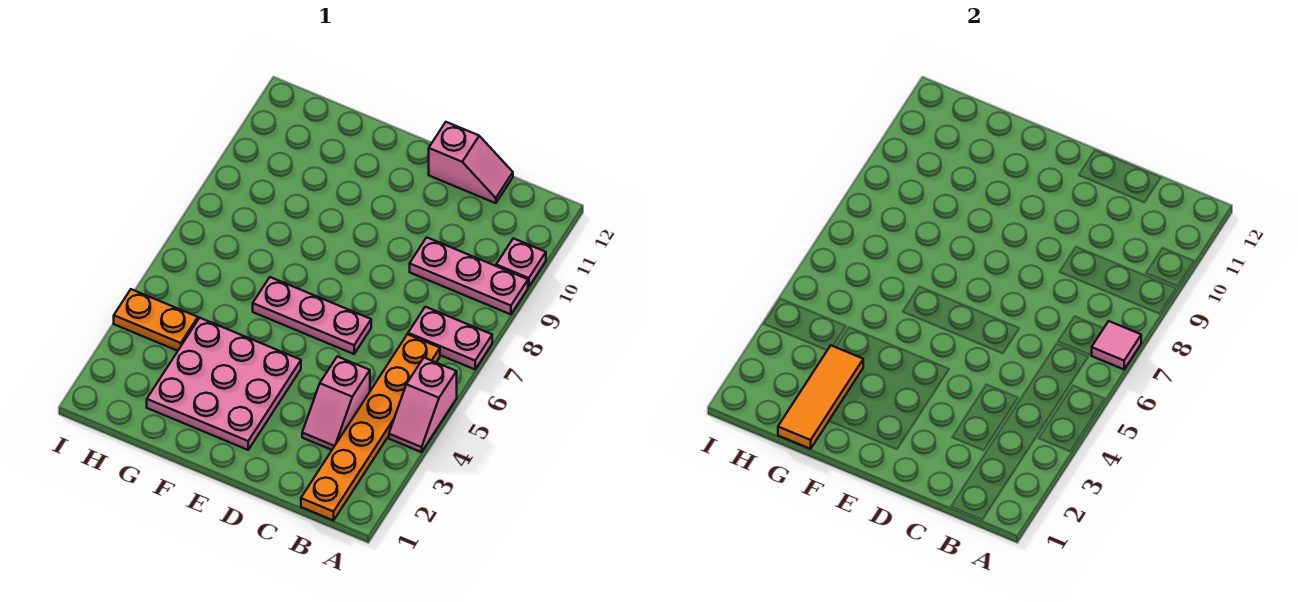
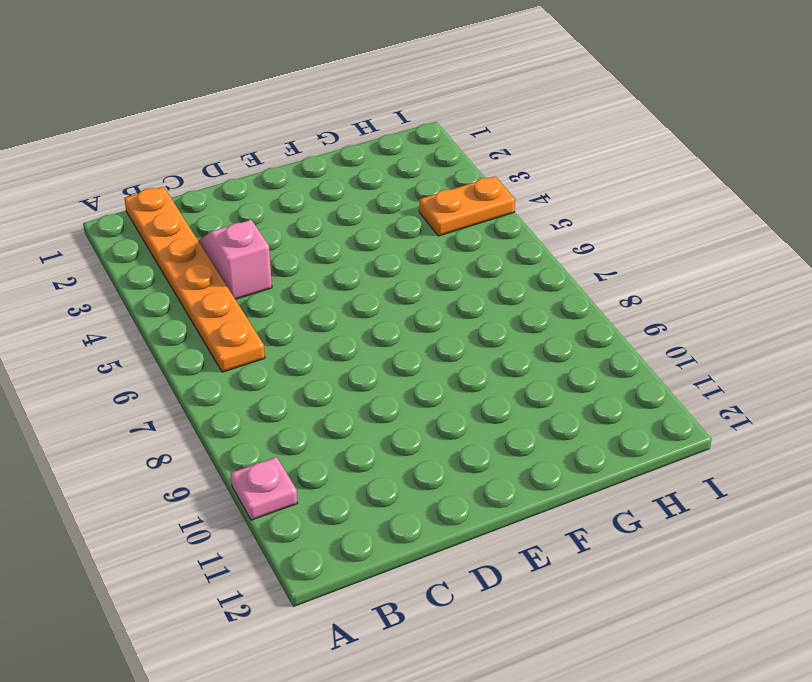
none -> pink 1x2 slope [389,358,457,452]
none -> pink 1x2 plate [408,307,492,369]
none -> pink 1x3 plate [410,237,528,314]

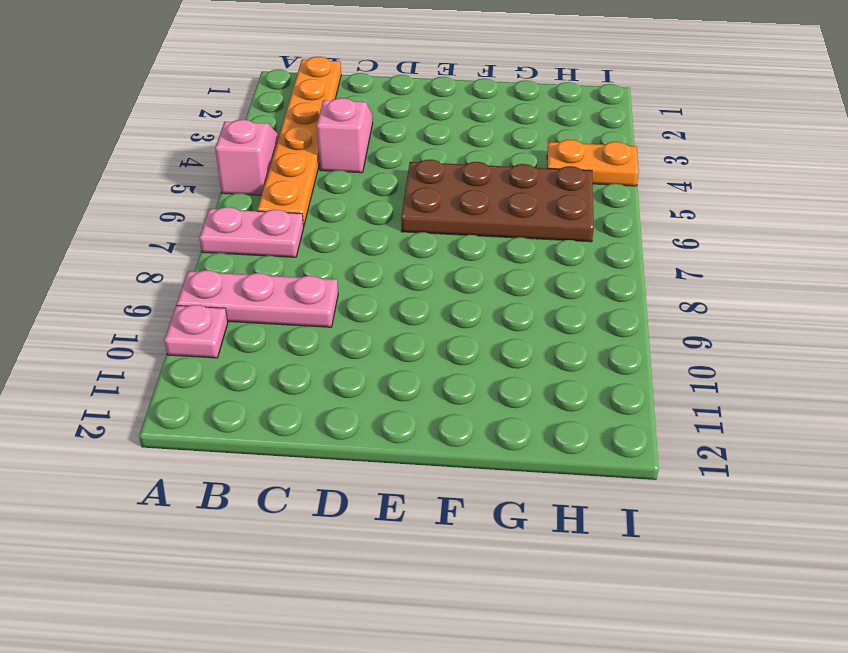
brown 2x4 plate [401,160,594,242] -> pink 1x3 plate [253,277,371,354]
none -> pink 1x2 slope [429,122,513,203]
none -> pink 3x3 plate [147,318,301,450]
none -> pink 1x1 tile [1091,321,1141,369]

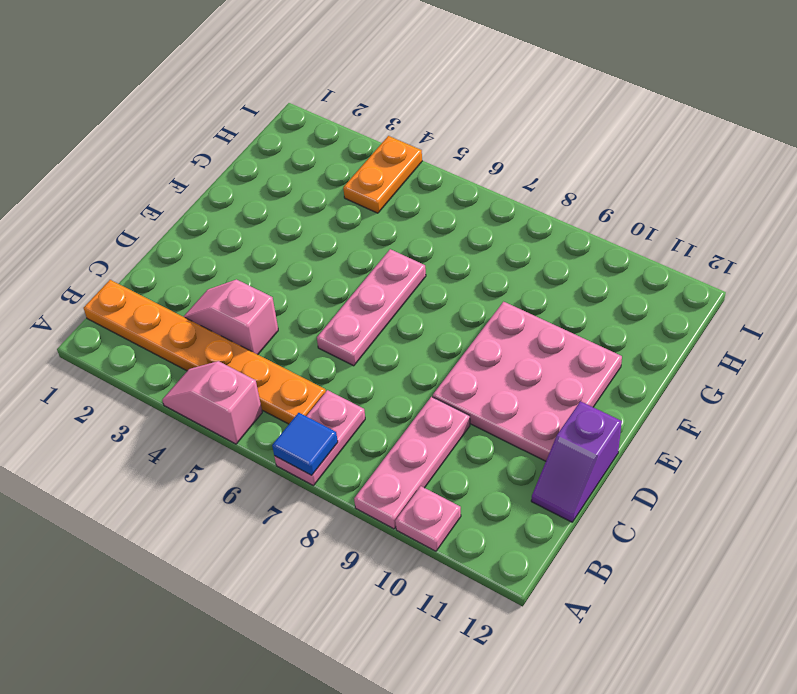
blue 1x1 tile [272,413,338,475] -> pink 1x1 tile [1091,321,1141,369]
purple 1x2 slope [531,401,622,522] -> pink 1x2 slope [429,122,513,203]
pink 3x3 plate [433,302,622,461] -> pink 3x3 plate moved to [147,318,301,450]
none -> orange 1x3 tile [778,346,863,449]

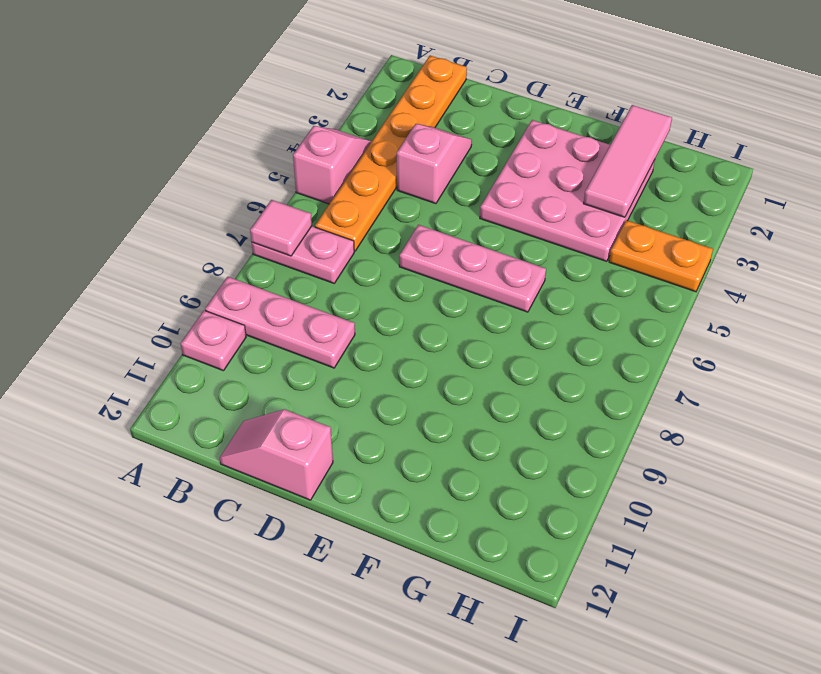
pink 1x3 tile [584,105,672,217] -> orange 1x3 tile [778,346,863,449]

